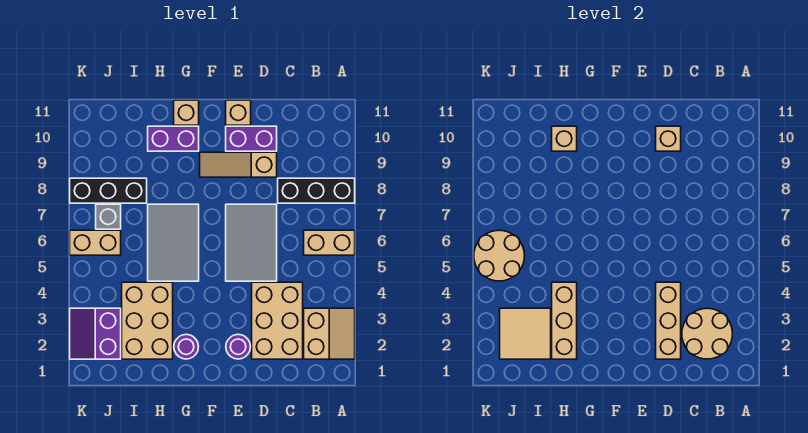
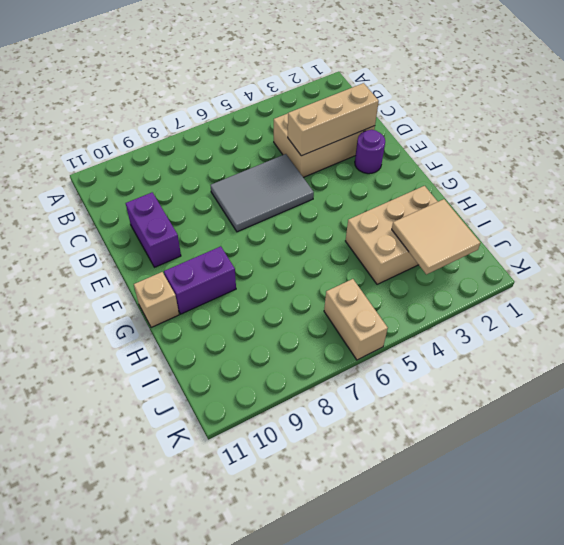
purple 1x2 brick [164,246,236,314] -> purple 1x2 brick turned to [148,126,199,151]
none -> tan 2x2 slope [304,308,355,359]
none -> tan 1x2 brick [304,230,355,255]
none -> black 1x3 brick [278,178,355,203]

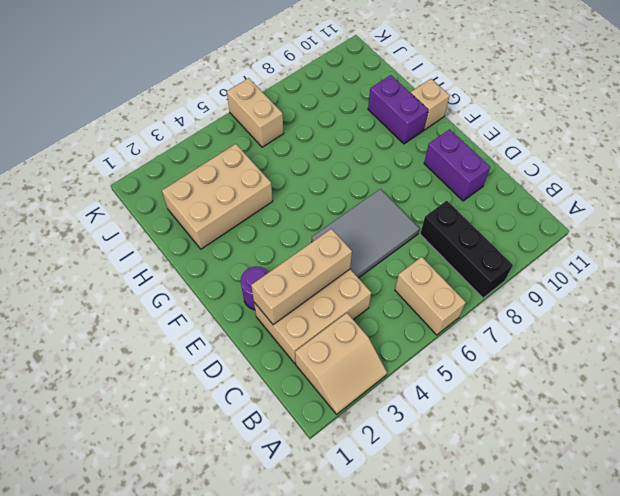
none -> tan 1x3 slope [200,152,277,177]
none -> tan 1x1 brick [226,100,251,125]
none -> purple 1x1 round brick [174,334,199,359]

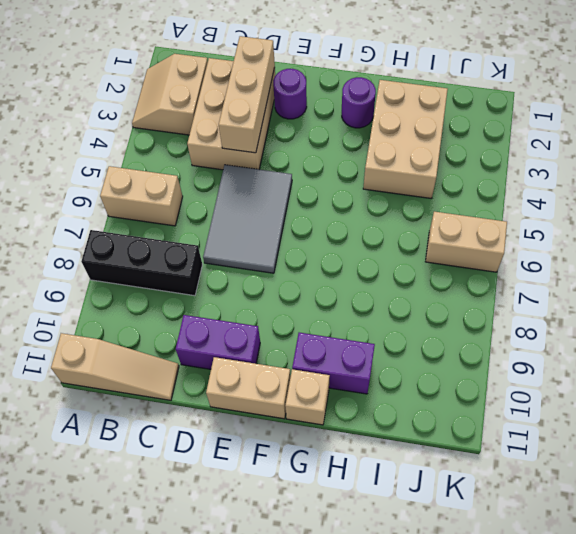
tan 1x3 slope [51,333,179,400] -> tan 1x3 slope moved to [200,152,277,177]
tan 1x2 brick [206,357,291,419] -> tan 1x1 brick [226,100,251,125]
none -> grey 2x3 tile [148,204,199,281]
none -> black 1x3 brick [70,178,147,203]
none -> purple 2x2 slope [70,308,121,359]

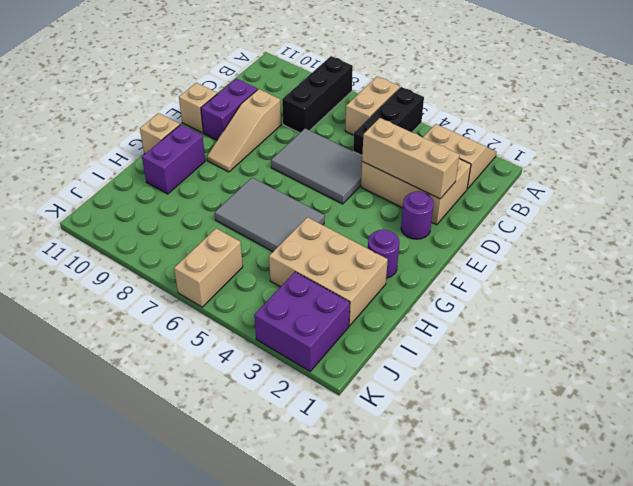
black 1x3 brick [353,87,424,155] -> black 1x3 brick moved to [70,178,147,203]
purple 2x2 brick [254,272,350,371] -> purple 2x2 slope [70,308,121,359]
none -> grey 1x1 brick [96,204,121,229]
none -> tan 2x2 round brick [682,308,733,359]
none -> tan 1x1 brick [656,126,681,151]

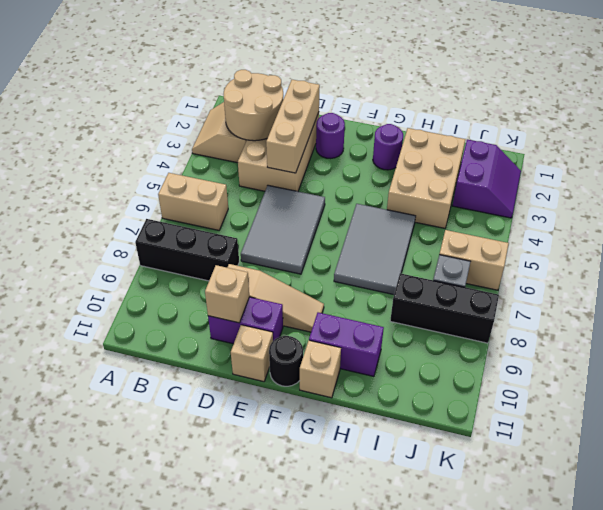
black 1x1 round brick [269,336,303,386] -> none
none -> tan 1x3 brick [552,282,577,359]
none -> tan 1x1 brick [552,126,577,151]
none -> tan 2x2 tile [500,308,551,359]

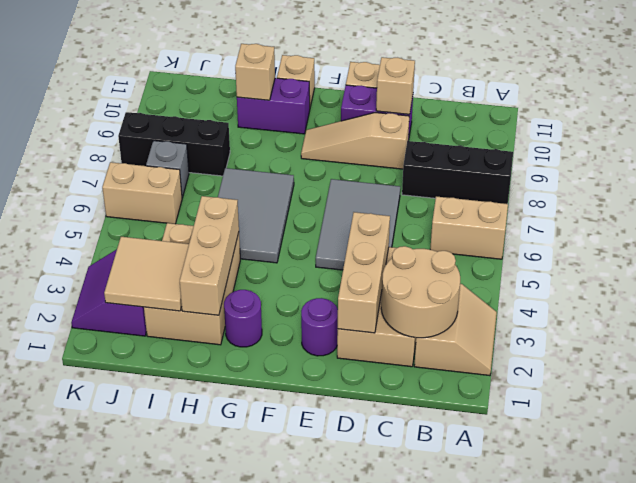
none -> tan 2x2 round brick [474,230,525,281]

